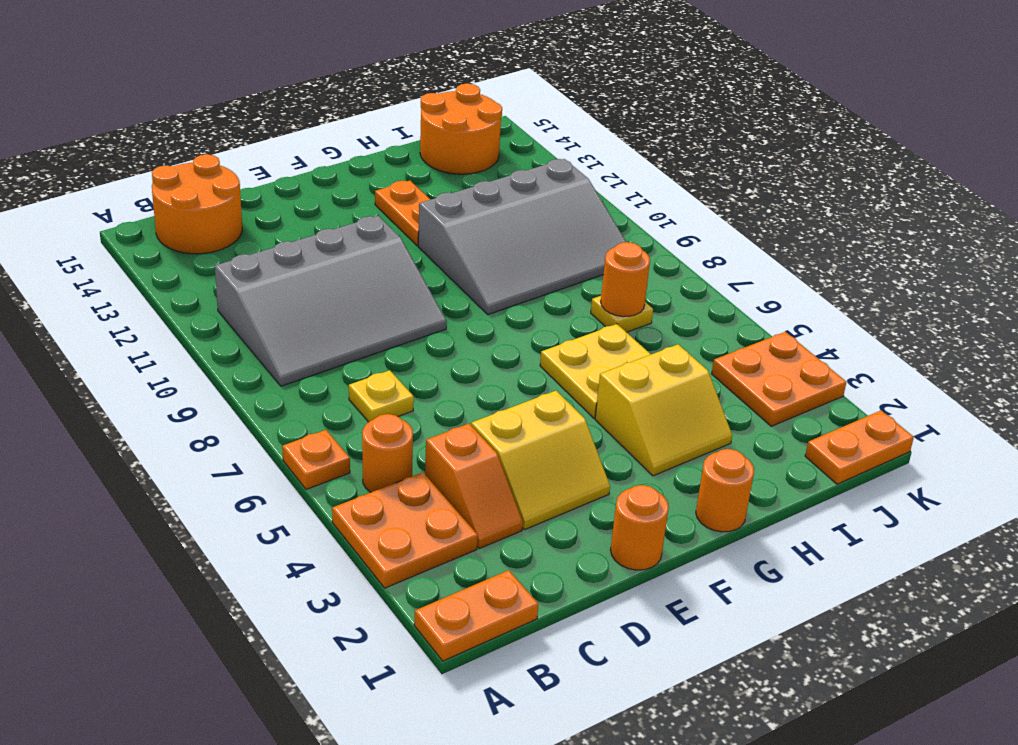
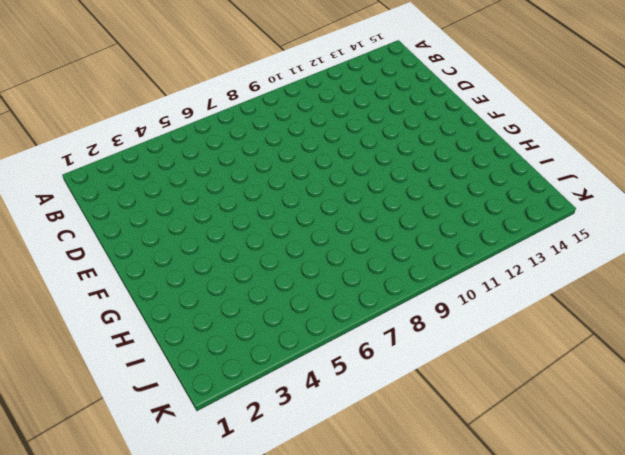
none -> orange 1x2 plate [414,570,538,661]
none -> orange 2x2 plate [332,472,478,588]
none -> orange 1x1 plate [282,430,350,489]

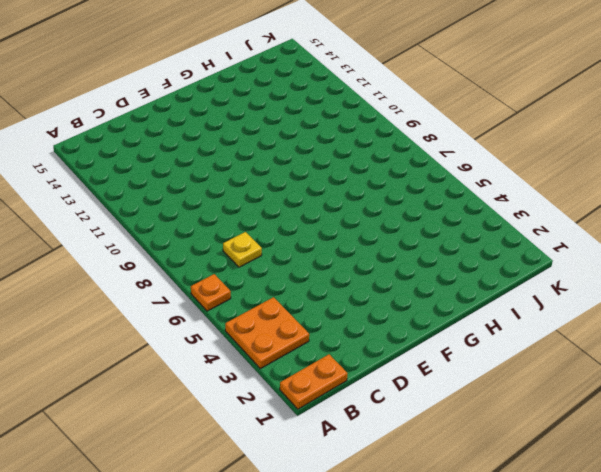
none -> orange 1x1 round brick [362,414,413,492]
none -> grey 3x4 slope [215,216,447,386]
none -> orange 2x2 round brick [152,154,242,254]

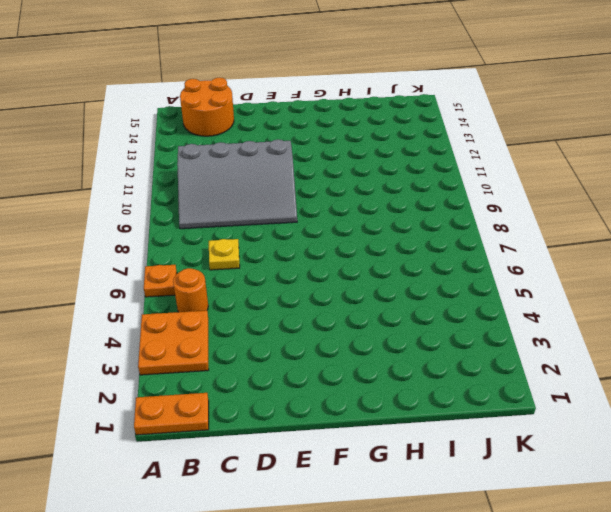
none -> orange 1x2 slope [425,424,523,549]
none -> yellow 2x2 slope [471,391,610,530]
none -> orange 1x1 round brick [611,485,669,570]

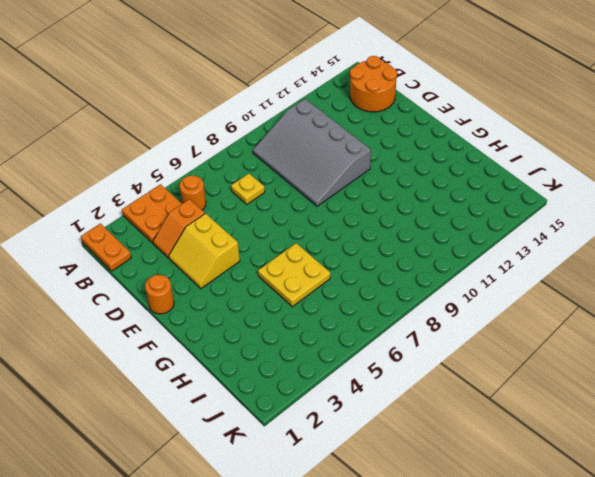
none -> orange 1x1 plate [282,430,350,489]
none -> orange 1x1 round brick [696,449,754,532]
none -> yellow 2x2 slope [595,344,732,476]

